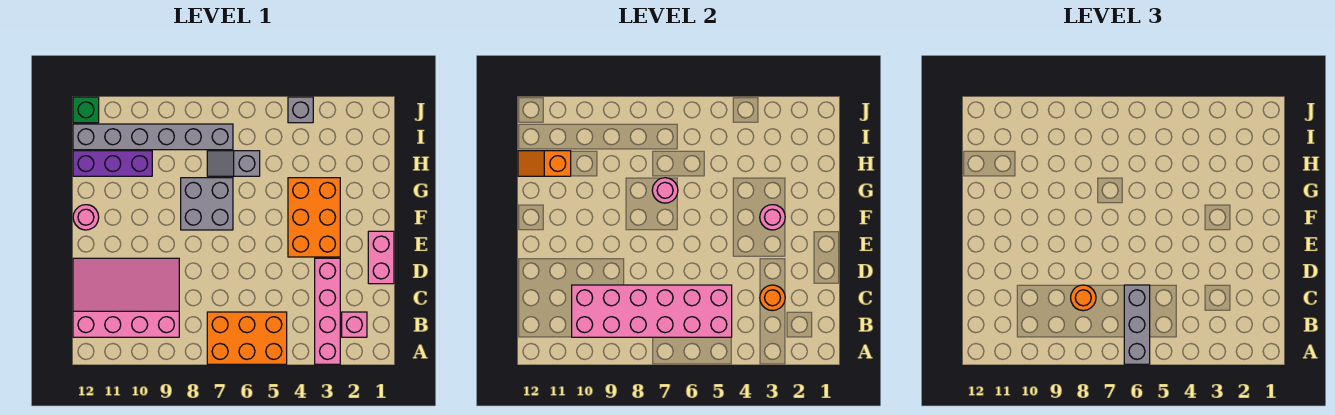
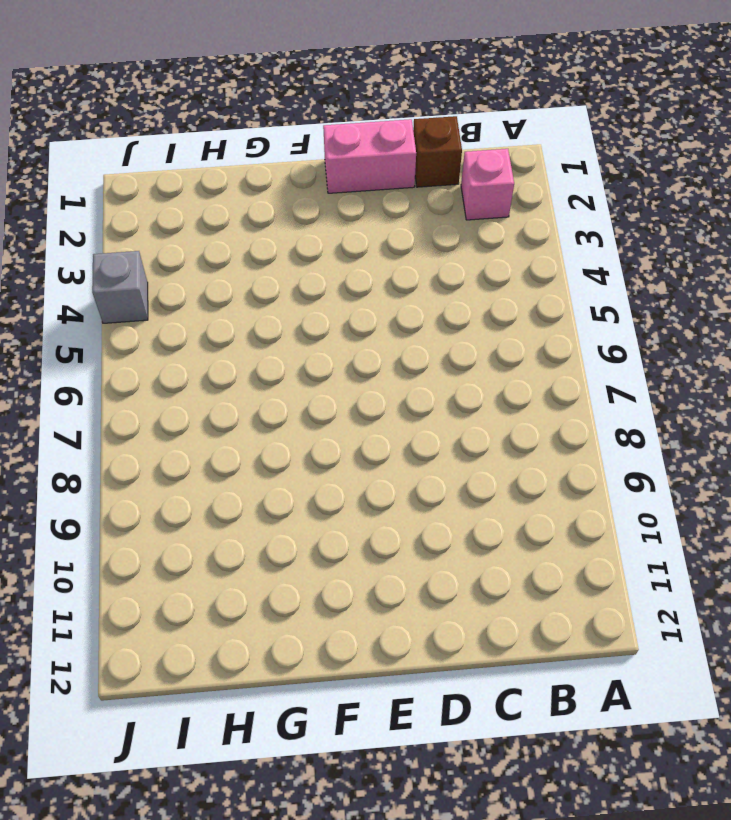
brown 1x1 brick [413,116,462,187] -> none
none -> pink 1x4 brick [315,258,340,364]
none -> orange 2x3 brick [207,312,287,364]
none -> pink 3x4 slope [73,258,179,337]

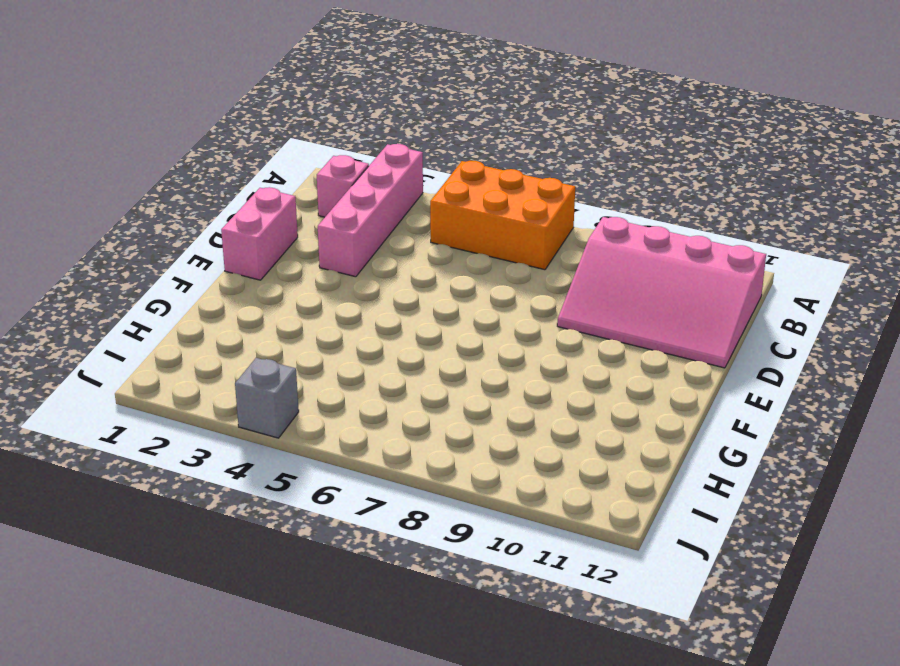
none -> orange 2x3 brick [288,178,340,257]
none -> grey 2x2 brick [181,178,233,230]
none -> pink 1x1 round brick [73,205,99,230]

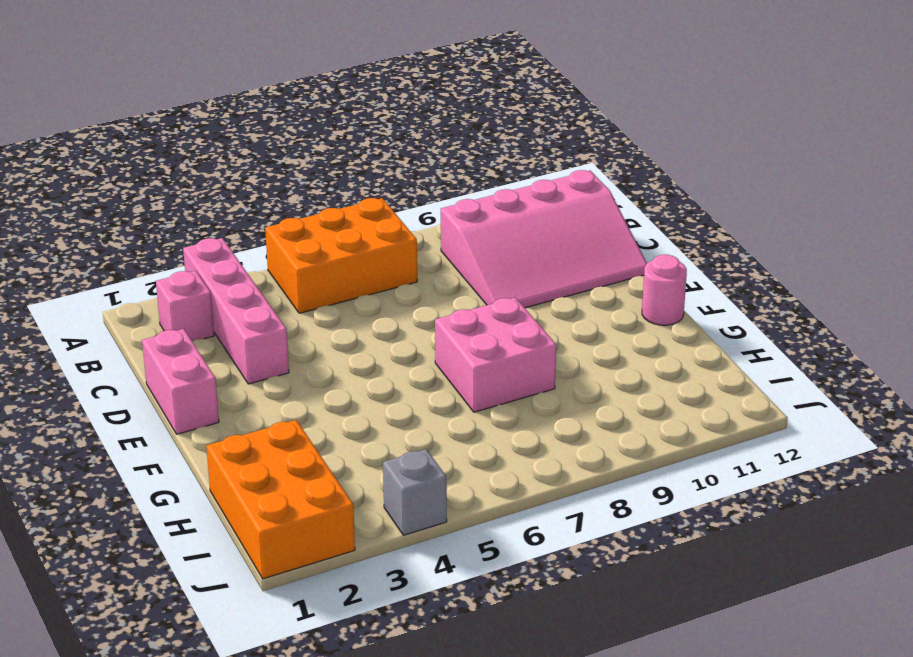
pink 2x2 brick [435,297,556,412] -> grey 2x2 brick [181,178,233,230]
orange 2x3 brick [206,420,355,579] -> orange 2x3 brick moved to [288,178,340,257]
none -> grey 1x2 slope [207,151,260,176]
none -> purple 1x3 brick [73,151,152,176]
none -> grey 1x6 brick [73,124,233,150]

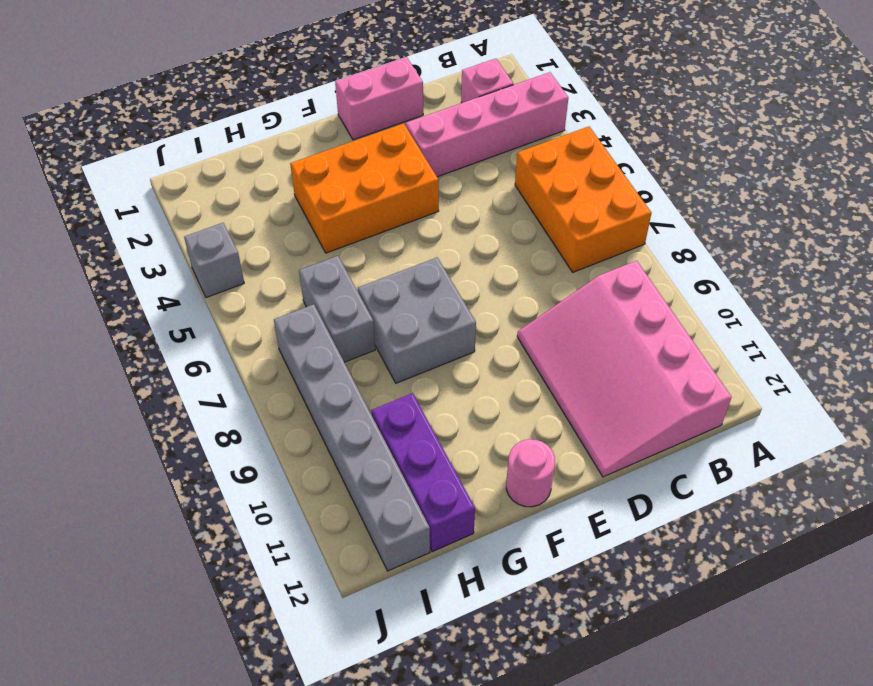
grey 1x2 brick [299,256,375,362] -> grey 1x2 slope [207,151,260,176]
none -> green 1x1 brick [73,97,99,123]
none -> pink 2x6 brick [572,285,732,337]
none -> orange 1x1 round brick [760,285,785,311]

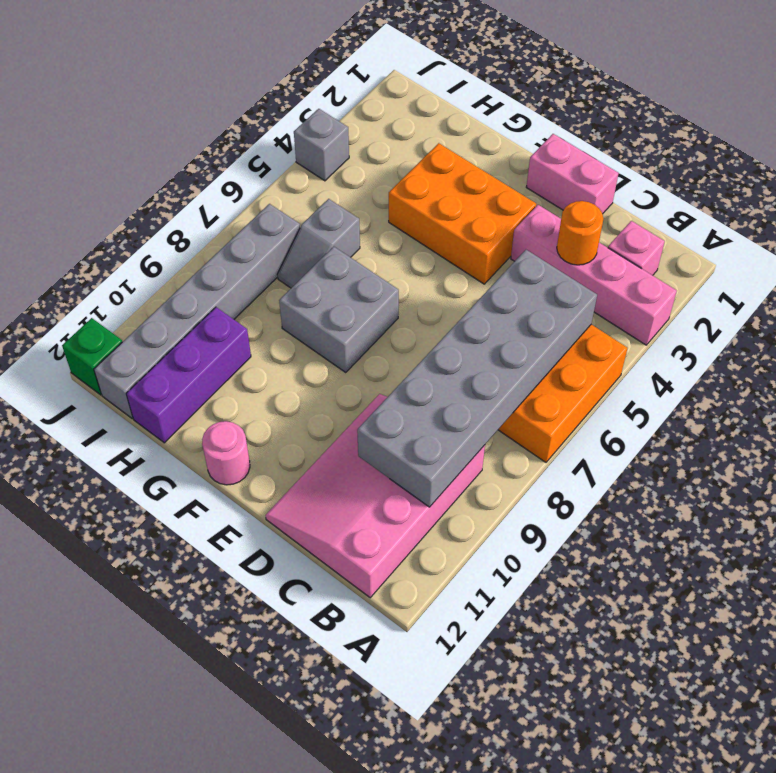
grey 2x6 brick [357,250,597,507] -> pink 2x6 brick [572,285,732,337]
none -> pink 1x1 round brick [760,205,785,230]
none -> pink 1x1 round brick [652,178,678,203]
none -> orange 1x2 slope [518,151,571,176]

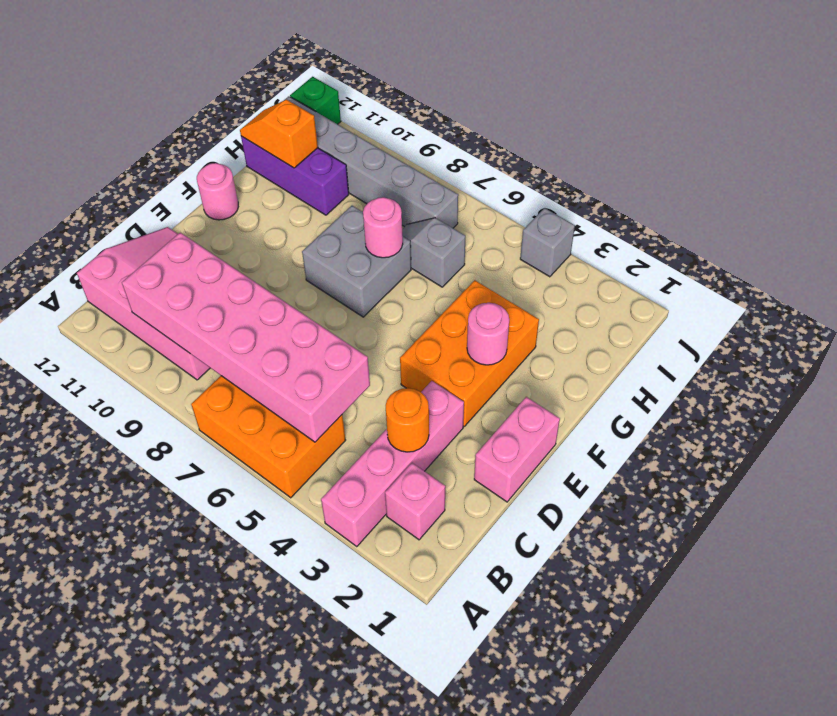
none -> grey 1x3 brick [1124,285,1150,364]
none -> orange 1x1 round brick [1071,285,1096,311]

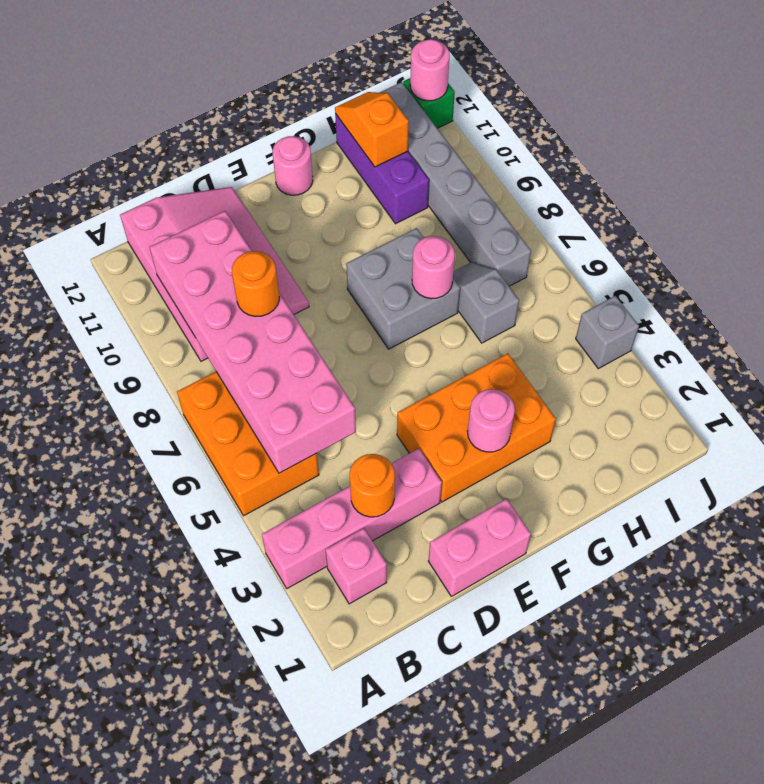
pink 1x1 round brick [410,39,450,101] -> none
none -> grey 1x3 brick [1124,285,1150,364]

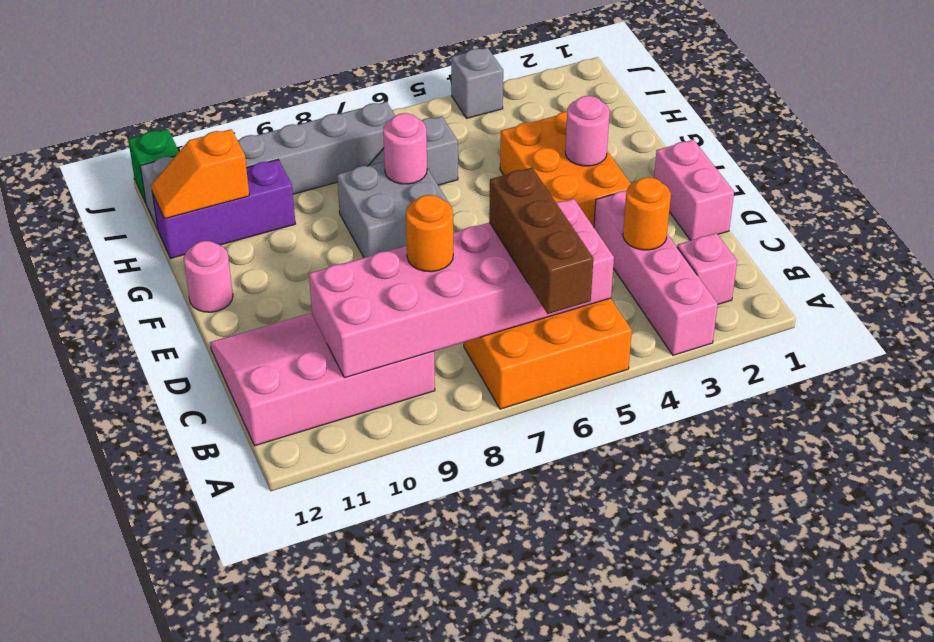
brown 1x3 brick [489,168,593,314] -> grey 1x3 brick [1124,285,1150,364]

